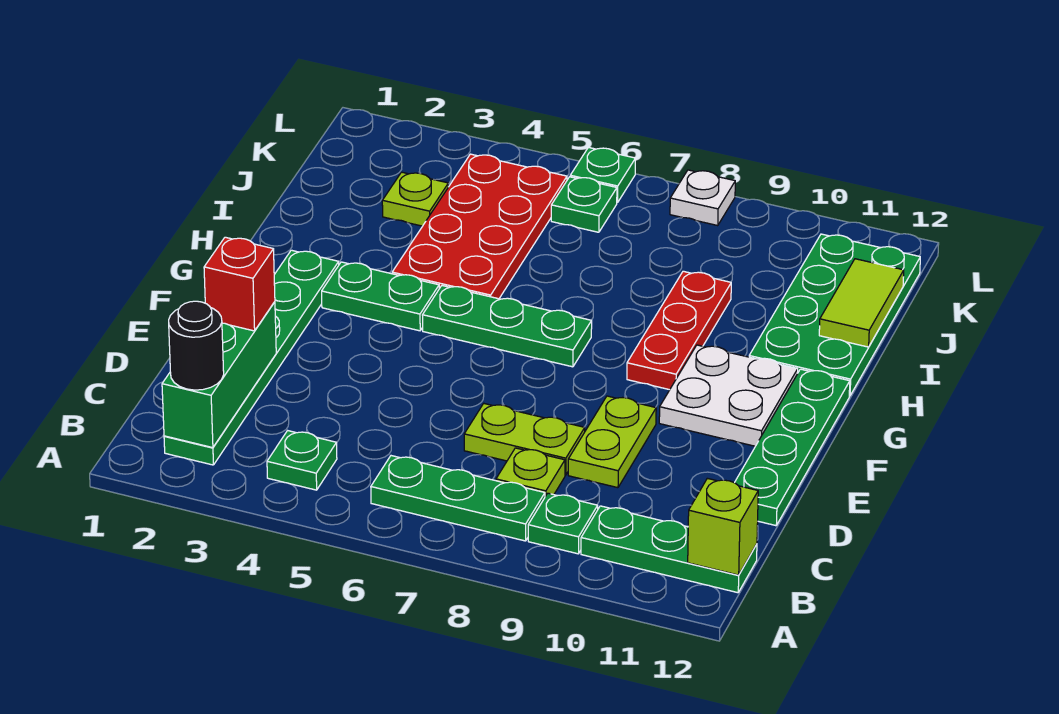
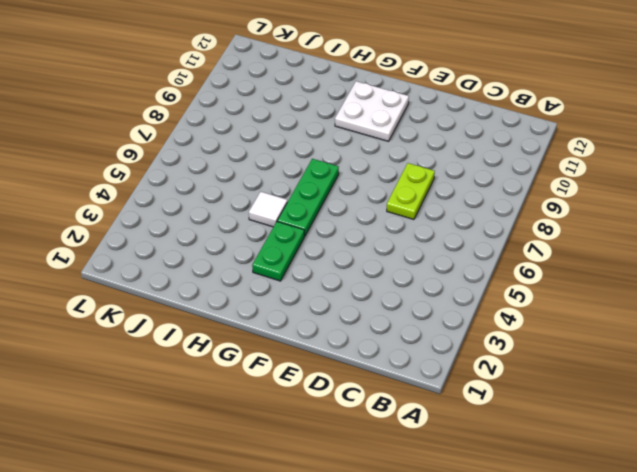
white 1x1 tile [249,192,287,227] -> red 2x4 plate [392,154,567,299]
none -> green 1x6 plate [164,250,339,465]
none -> green 1x1 plate [267,431,337,490]
none -> green 1x3 plate [371,456,545,541]

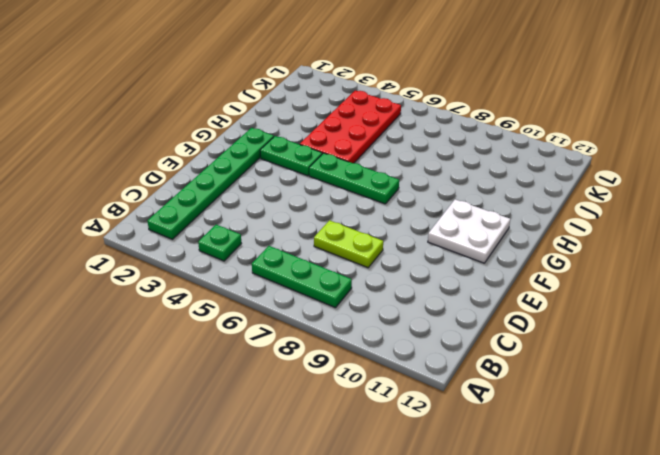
none -> green 1x1 plate [528,493,598,554]
none -> green 1x3 plate [581,506,757,593]
none -> lime 1x1 plate [496,448,565,496]

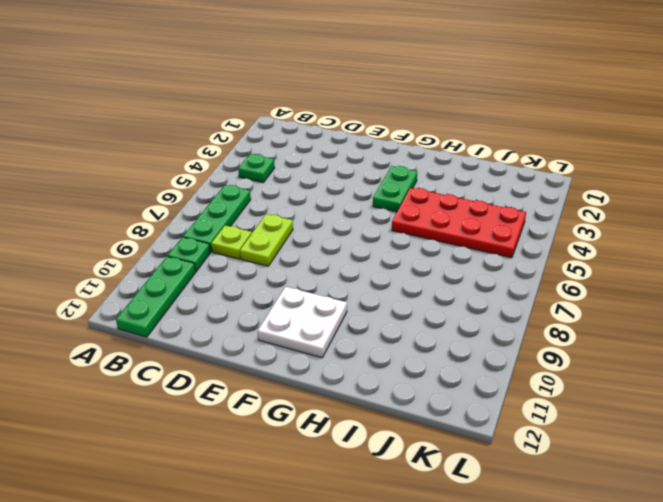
none -> green 1x6 plate [164,250,339,465]
none -> lime 1x2 plate [568,396,656,488]
none -> green 1x4 plate [735,369,850,526]

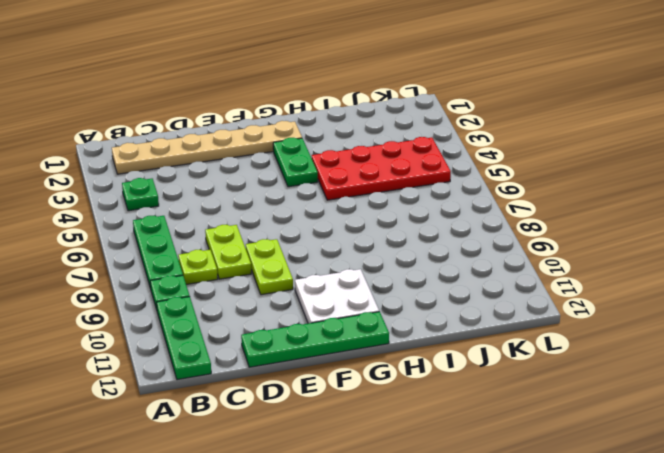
tan 1x6 plate [112,121,302,174] -> green 1x6 plate [164,250,339,465]
lime 1x2 plate [246,239,293,295] -> lime 1x2 plate turned to [568,396,656,488]
none -> green 1x3 plate [423,286,592,367]
none -> red 1x3 plate [627,271,731,390]
none -> green 2x4 plate [749,234,920,396]

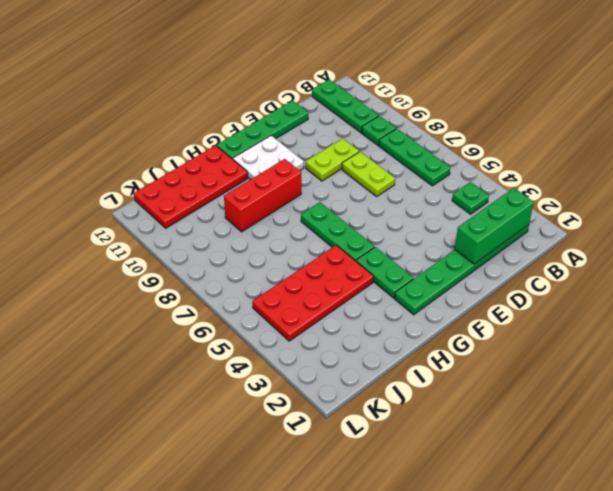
red 1x3 brick [224,159,301,232] -> red 1x3 plate [627,271,731,390]
red 2x4 plate [134,145,248,228] -> green 2x4 plate [749,234,920,396]
none -> lime 1x1 plate [496,448,565,496]
none -> lime 1x1 plate [382,172,448,226]
none -> green 1x1 plate [551,177,617,232]

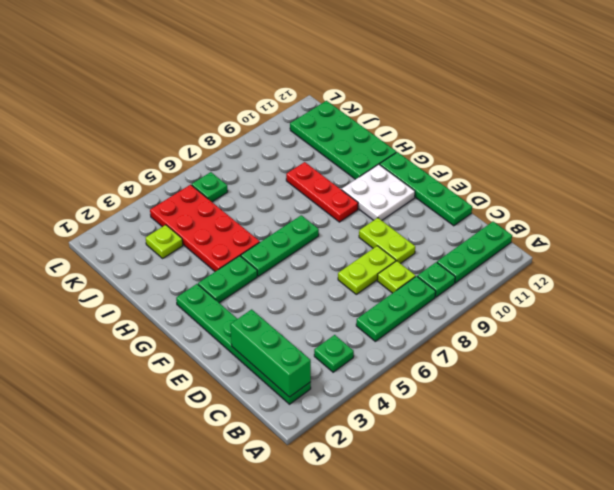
none -> green 1x1 plate [570,147,636,203]
none -> white 1x1 plate [670,170,735,226]
none -> lime 1x1 brick [688,478,758,575]

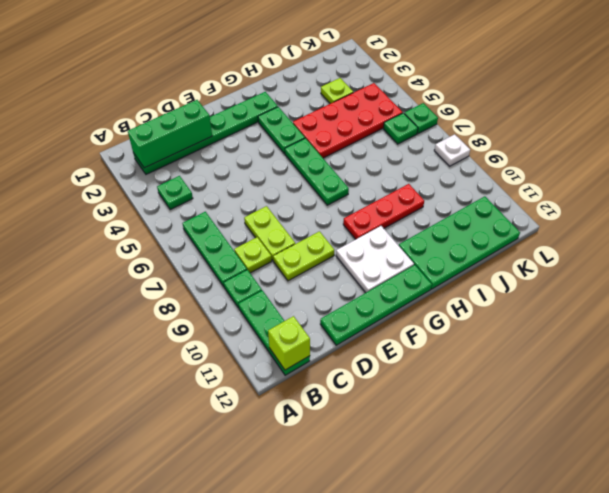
none -> lime 1x2 tile [819,259,904,347]
none -> black 1x1 round brick [169,301,224,390]
none -> red 1x1 brick [204,237,275,331]

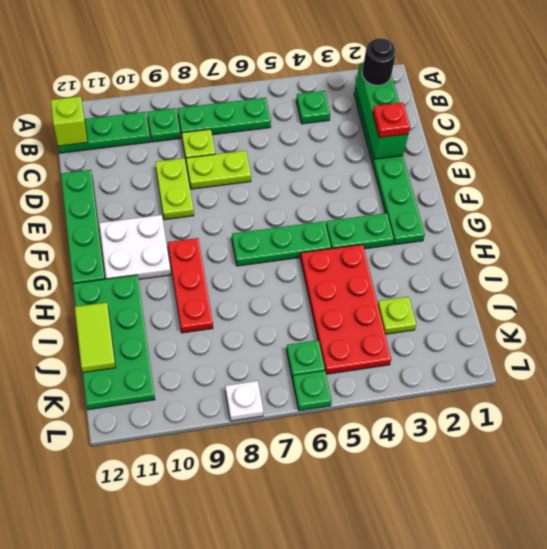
red 1x1 plate [373,102,410,138] -> red 1x1 brick [204,237,275,331]

